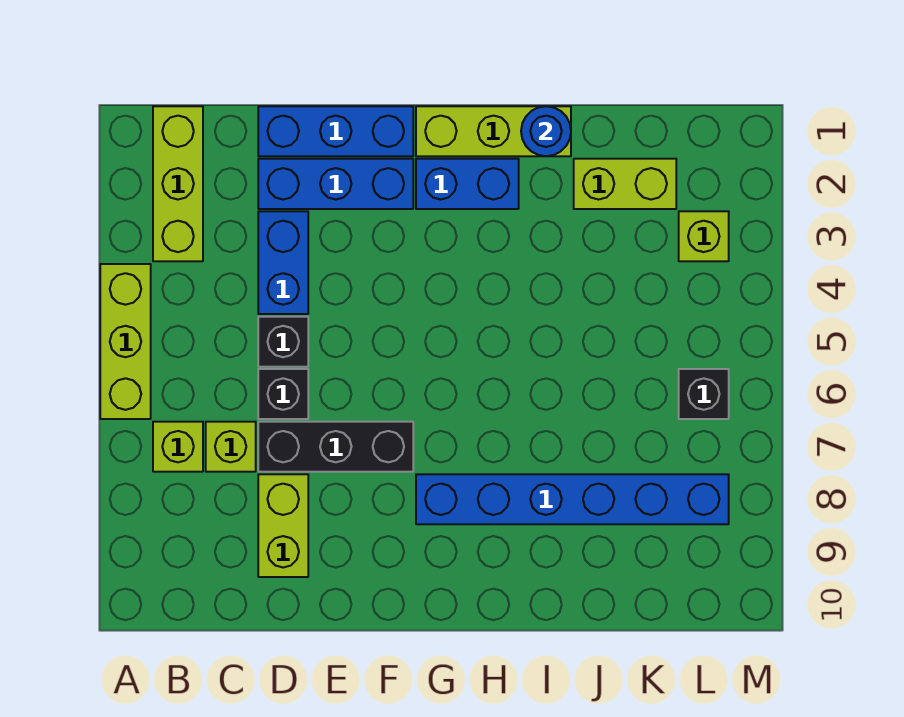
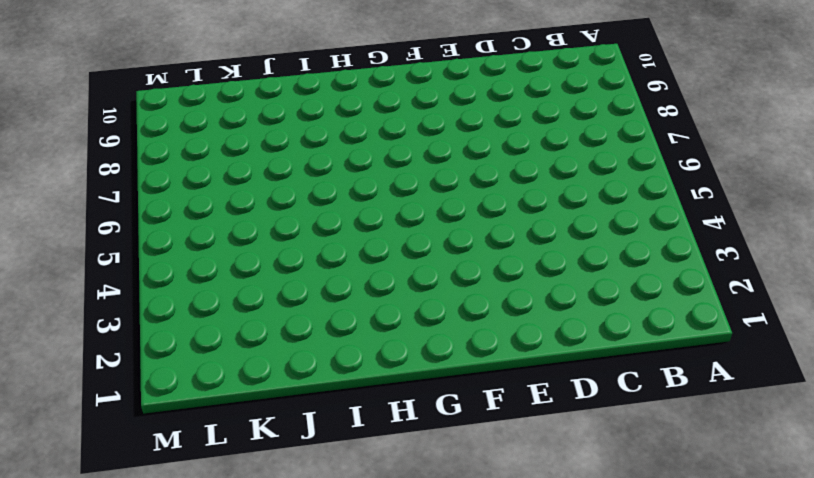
none -> lime 1x3 brick [100,264,151,419]
none -> lime 1x3 brick [153,106,203,261]
none -> lime 1x1 brick [153,422,203,472]

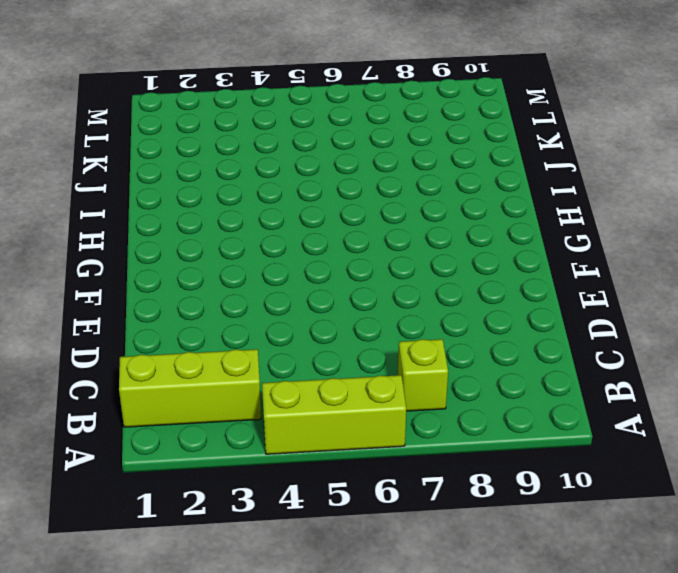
none -> lime 1x1 brick [206,422,256,472]
none -> blue 1x3 brick [258,106,413,156]
none -> blue 1x3 brick [258,159,413,209]

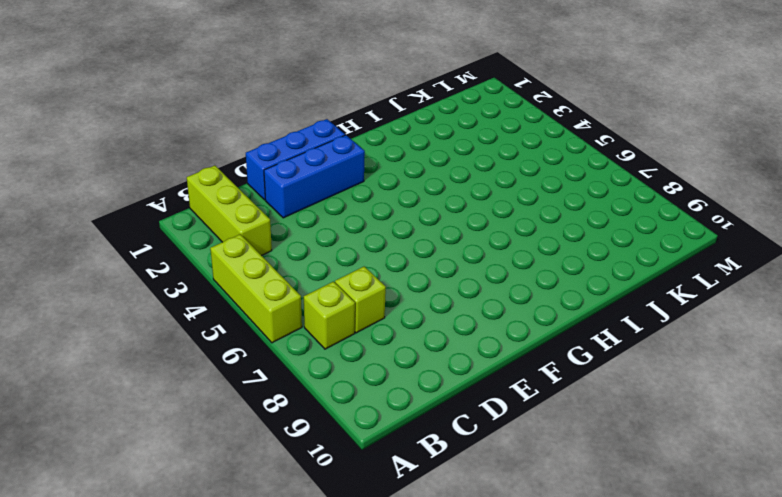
none -> blue 1x2 brick [258,211,308,314]
none -> black 1x1 brick [258,317,308,367]
none -> black 1x1 brick [258,369,308,419]

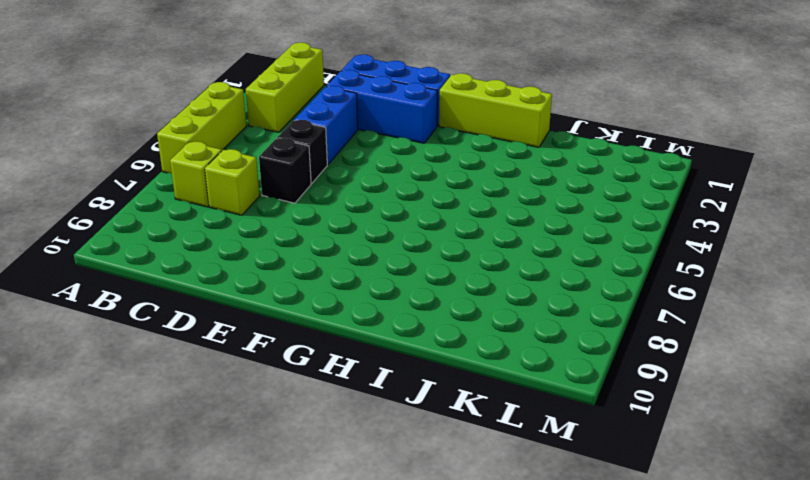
none -> black 1x3 brick [258,422,413,472]
none -> lime 1x2 brick [258,474,308,577]
none -> blue 1x2 brick [416,159,519,209]

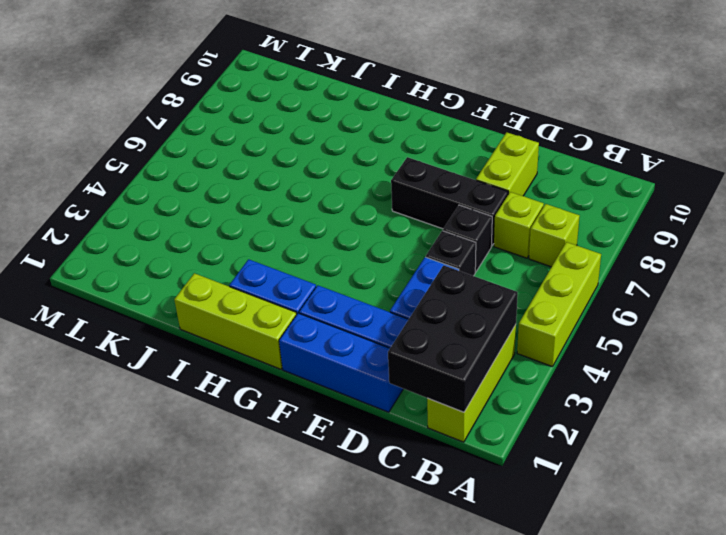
black 2x3 brick [388,265,518,412] -> none
none -> blue 1x6 brick [416,474,729,524]
none -> lime 1x2 brick [574,159,676,209]
none -> lime 1x1 brick [679,211,729,261]

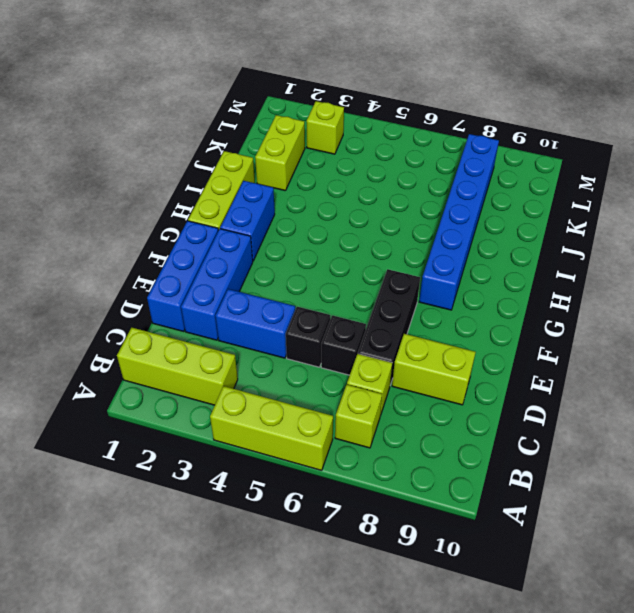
none -> black 1x1 brick [679,369,729,419]
none -> blue 1x1 round brick [521,106,571,156]

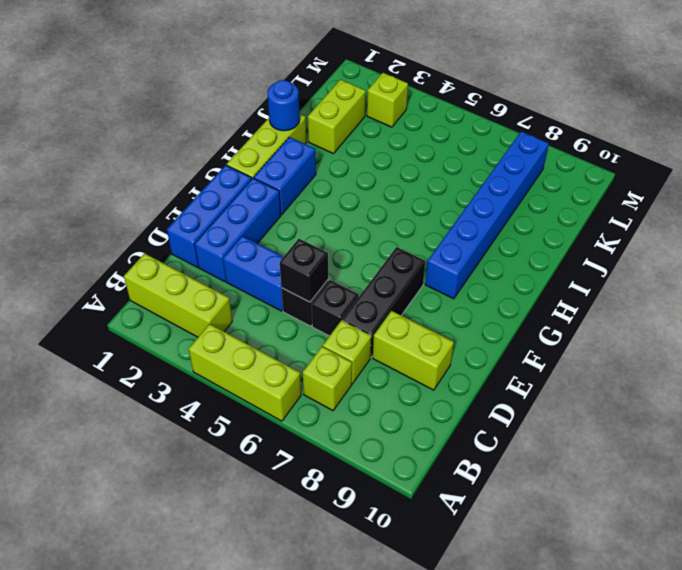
black 1x1 brick [280,239,328,302] -> black 1x1 brick moved to [679,369,729,419]

